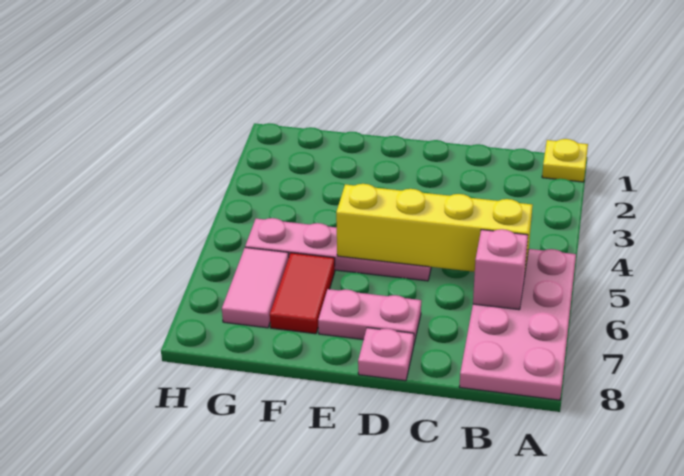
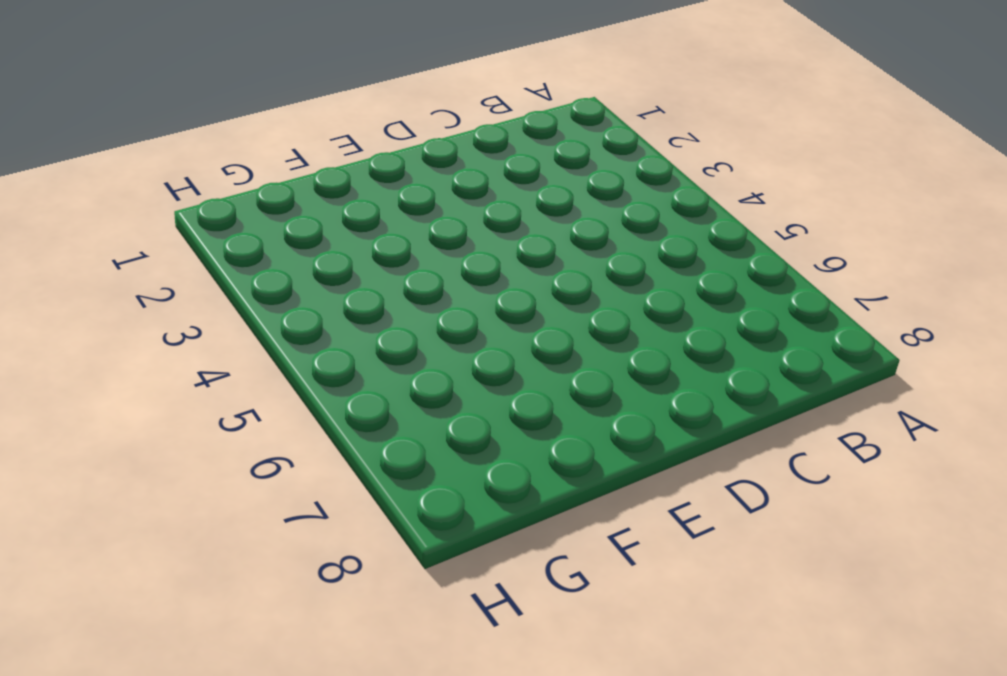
none -> yellow 1x1 plate [542,139,588,182]
none -> pink 2x4 plate [459,249,576,400]

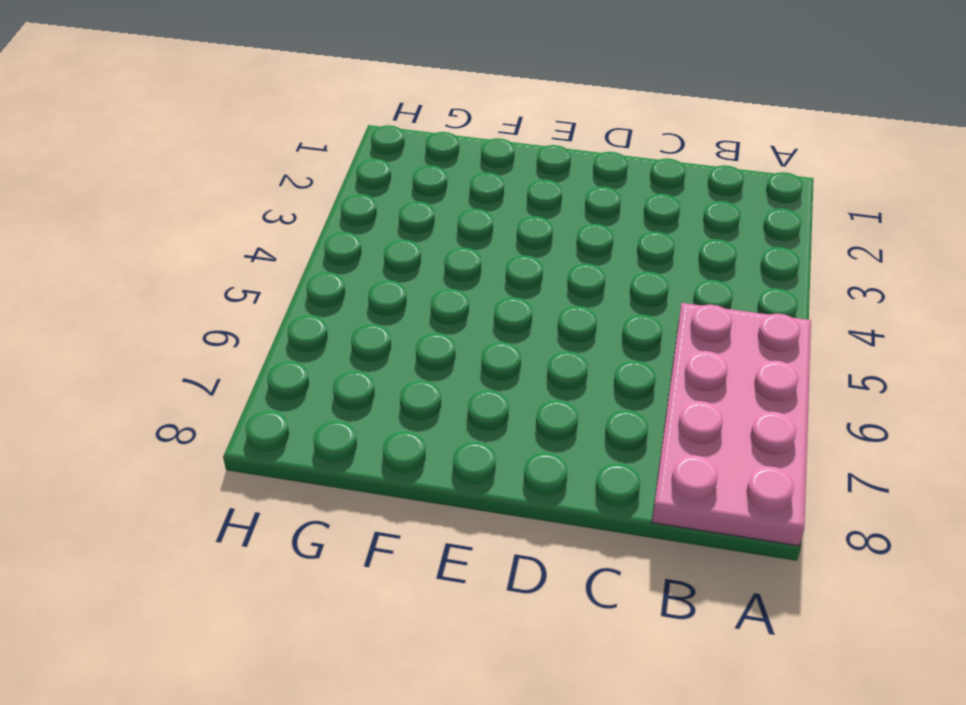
none -> yellow 1x1 plate [542,139,588,182]
none -> pink 1x4 plate [245,218,431,281]

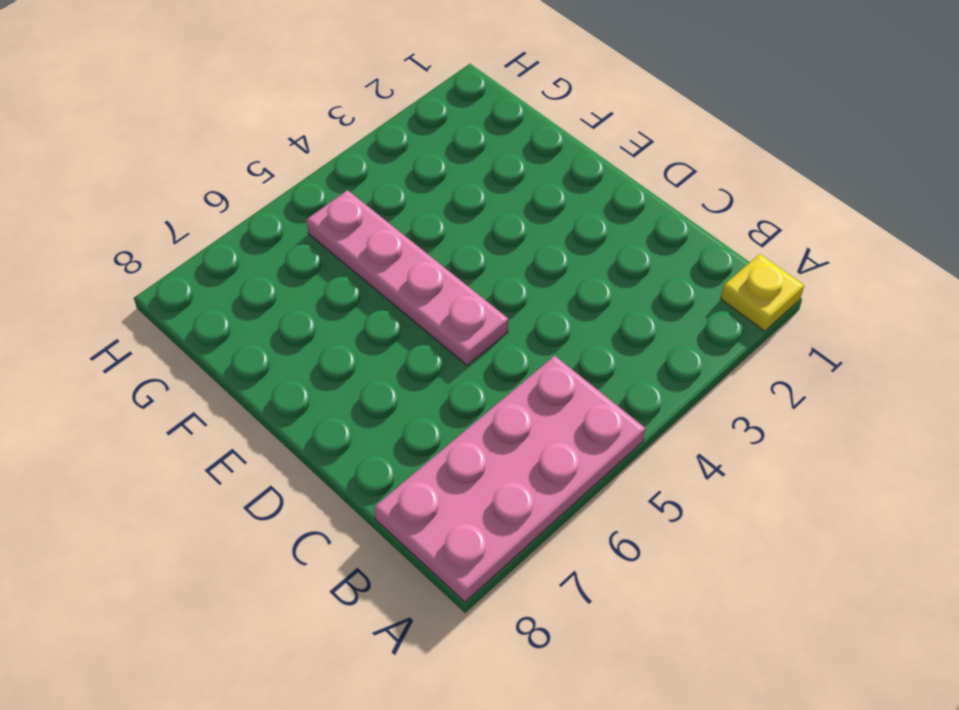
none -> pink 1x2 plate [318,289,421,343]
none -> pink 1x1 plate [358,328,414,381]

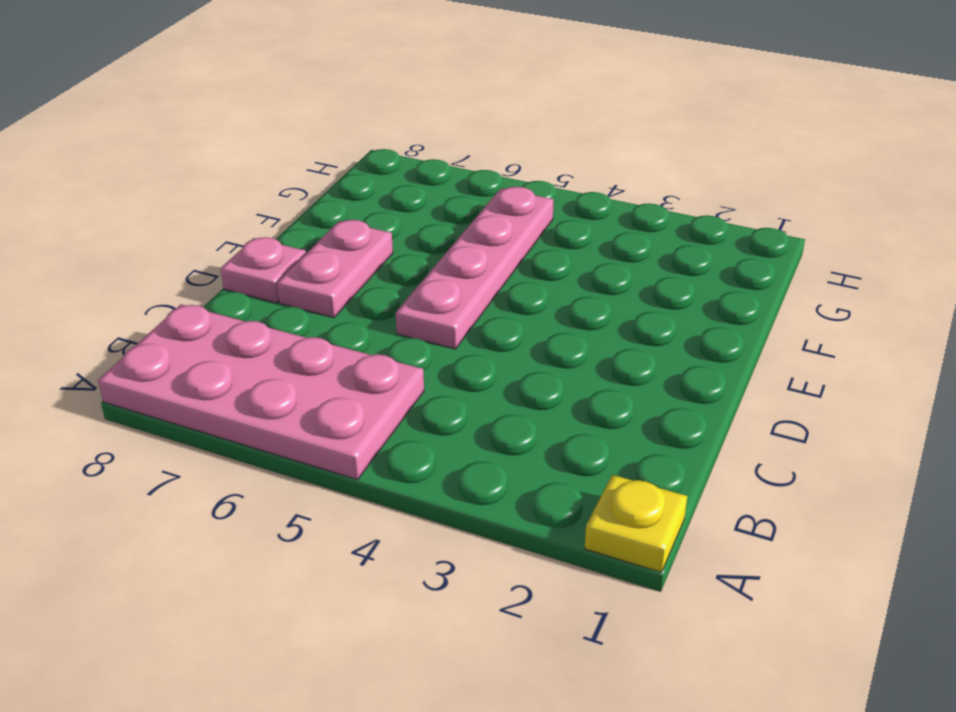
none -> red 1x2 tile [270,253,335,334]
none -> pink 1x2 tile [222,248,289,328]

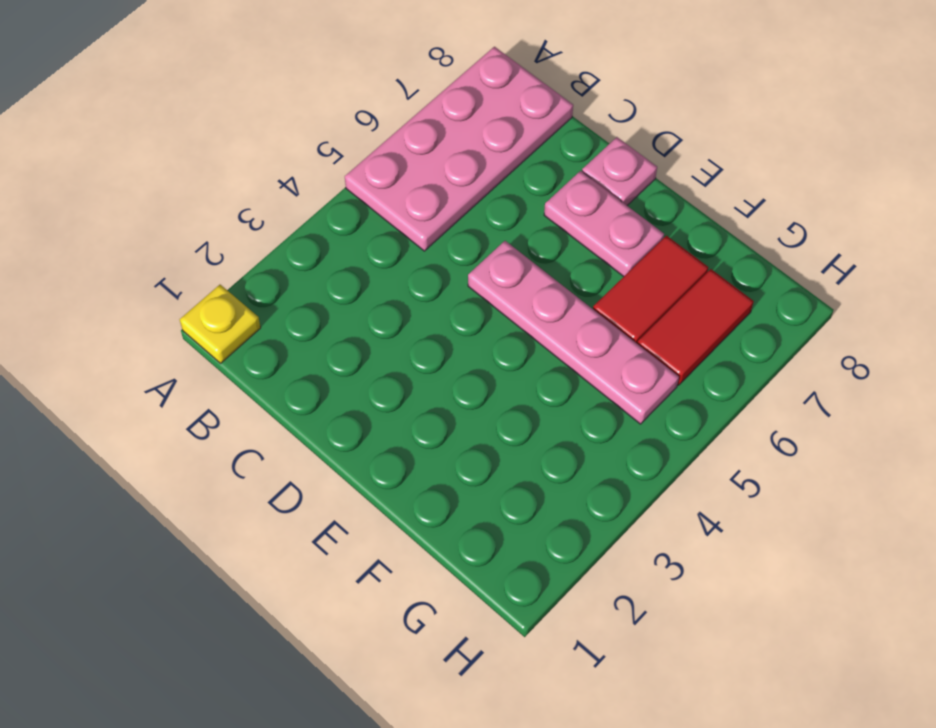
red 1x2 tile [637,269,754,385] -> pink 1x2 tile [222,248,289,328]
none -> yellow 1x4 brick [336,184,533,272]
none -> pink 1x1 brick [473,229,528,310]

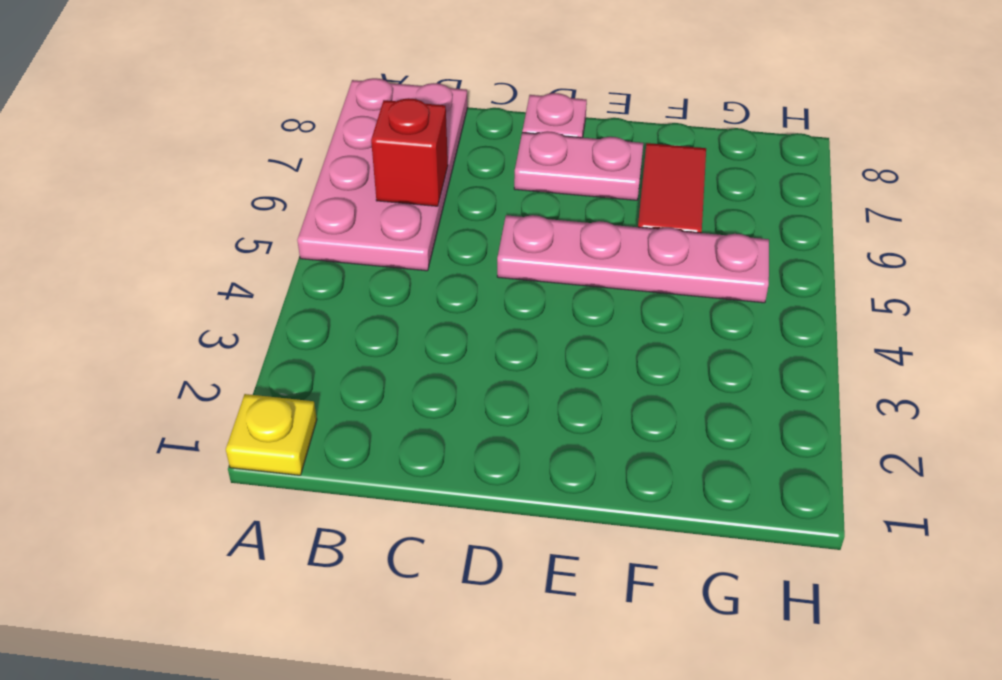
red 1x1 brick [371,98,448,206] -> pink 1x1 brick [473,229,528,310]
none -> pink 1x2 tile [222,248,289,328]
none -> yellow 1x4 brick [336,184,533,272]

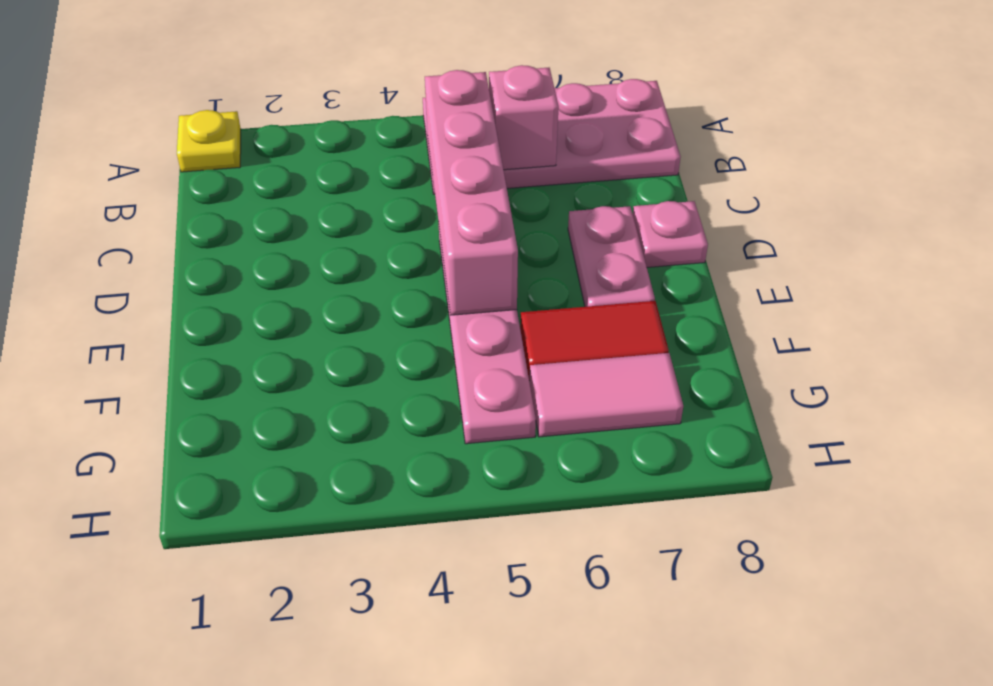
pink 1x4 brick [425,70,518,315] -> yellow 1x4 brick [336,184,533,272]

